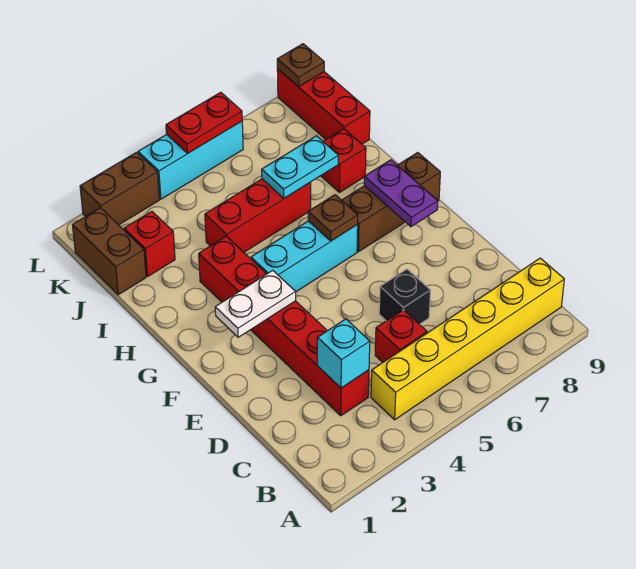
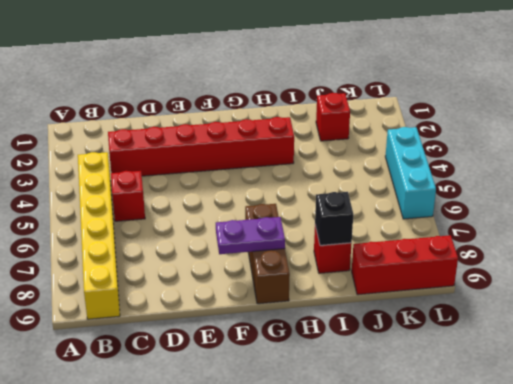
black 1x1 brick [315,192,353,245] -> black 1x1 brick moved to [379,269,431,324]
none -> cyan 1x3 brick [251,221,358,292]
none -> red 1x3 brick [205,179,311,252]
none -> brown 1x2 brick [73,208,146,295]

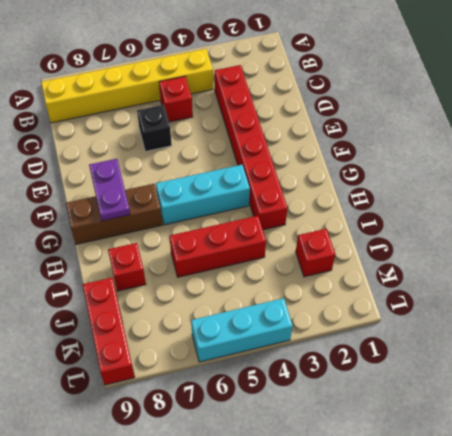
none -> brown 1x2 brick [73,208,146,295]
none -> brown 1x2 brick [80,152,159,225]
none -> cyan 1x1 brick [317,319,370,388]

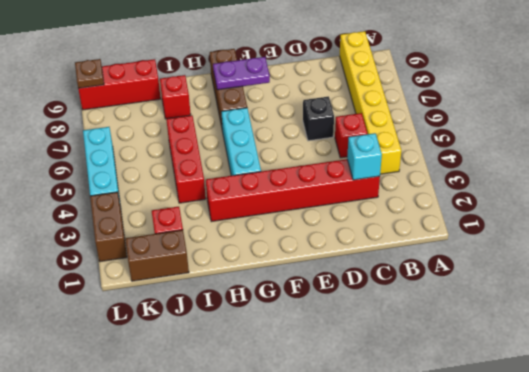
none -> white 1x2 plate [215,270,296,337]
none -> brown 1x1 plate [308,195,358,241]
none -> cyan 1x2 plate [262,136,338,198]

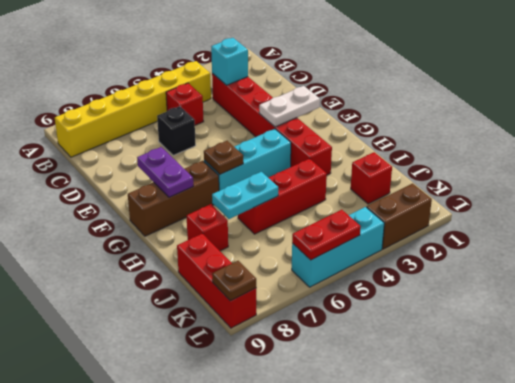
none -> brown 1x2 brick [73,208,146,295]

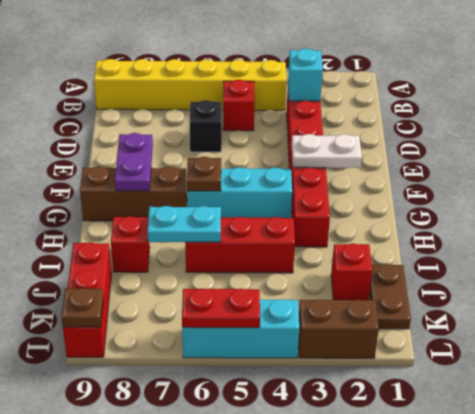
brown 1x2 plate [369,264,411,329] -> brown 1x2 brick [73,208,146,295]

